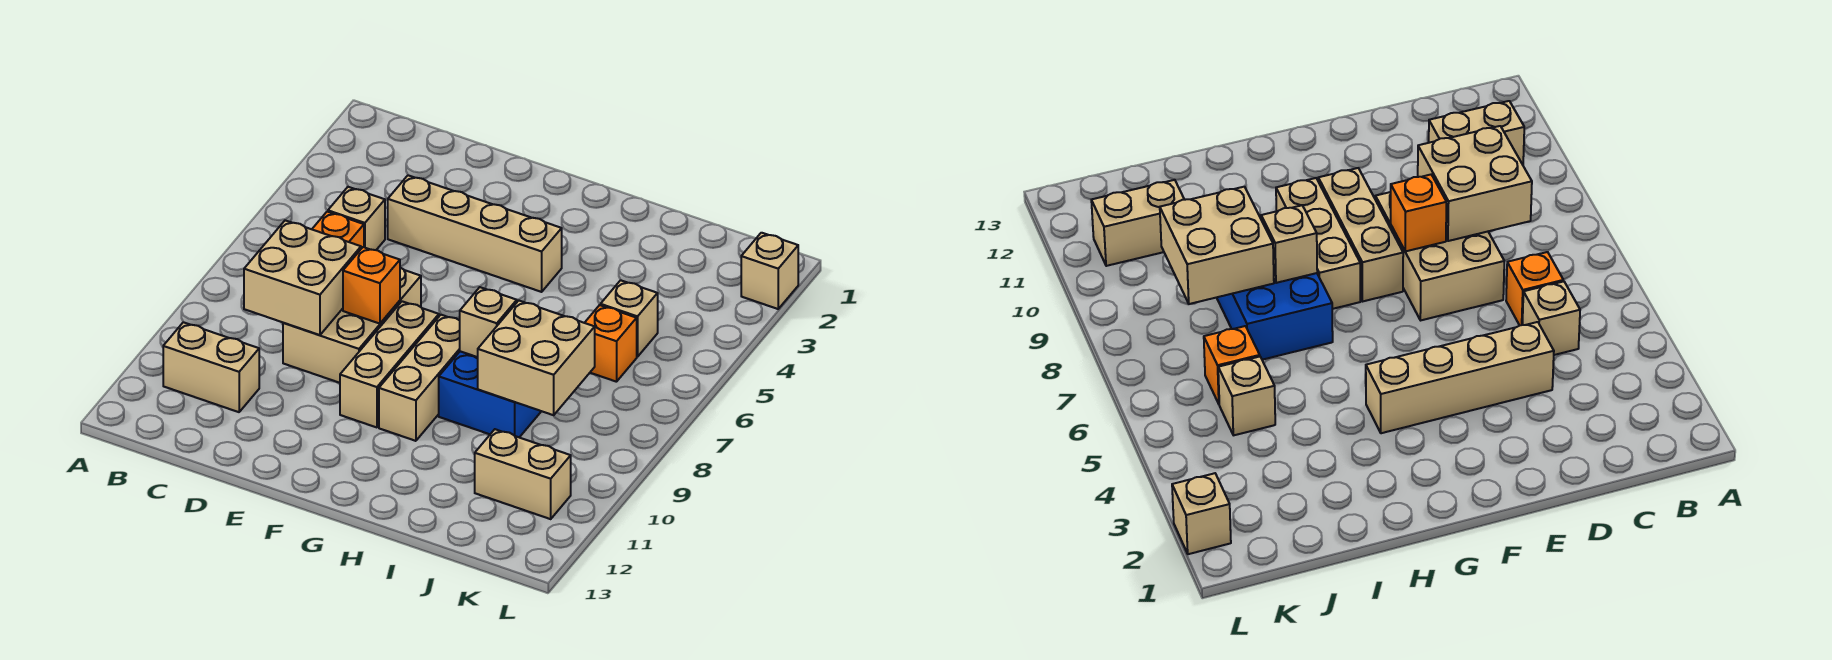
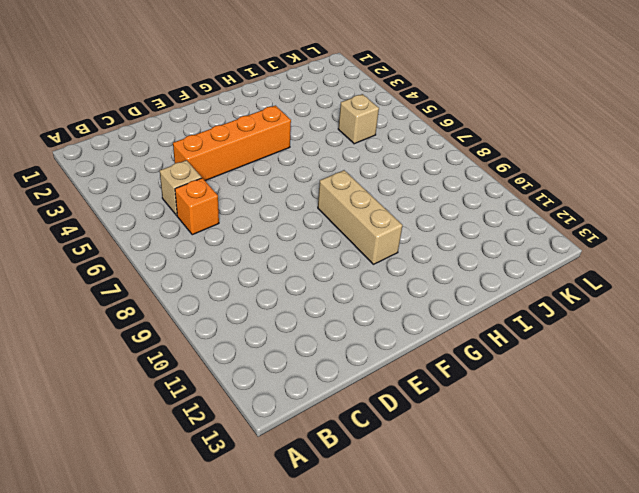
orange 1x4 brick [173,106,291,181] -> tan 1x4 brick [388,175,562,292]
none -> tan 1x2 brick [163,322,259,412]
none -> tan 2x3 brick [283,268,421,383]
none -> tan 1x3 brick [340,301,439,427]

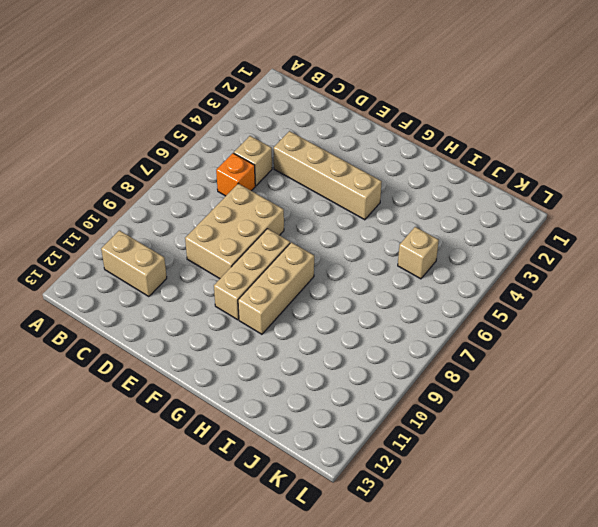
none -> blue 2x3 brick [439,351,541,437]
none -> orange 1x1 brick [585,305,637,382]
none -> tan 1x2 brick [475,429,571,519]

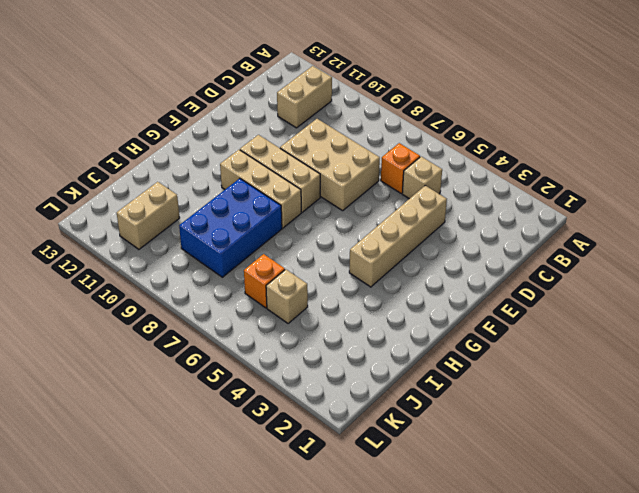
blue 2x3 brick [179,178,282,277] -> blue 2x3 brick turned to [439,351,541,437]
none -> tan 1x1 brick [741,233,798,309]
none -> tan 2x2 brick [244,220,361,335]
none -> orange 1x1 brick [343,247,400,324]

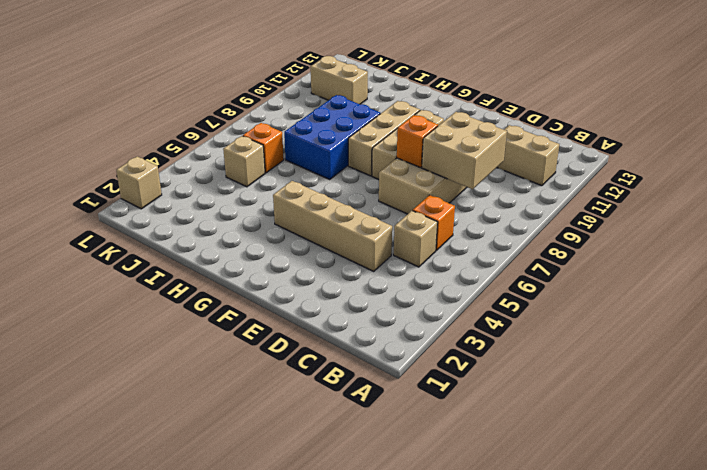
none -> tan 1x1 brick [460,287,517,357]
none -> tan 2x2 brick [478,301,595,415]

